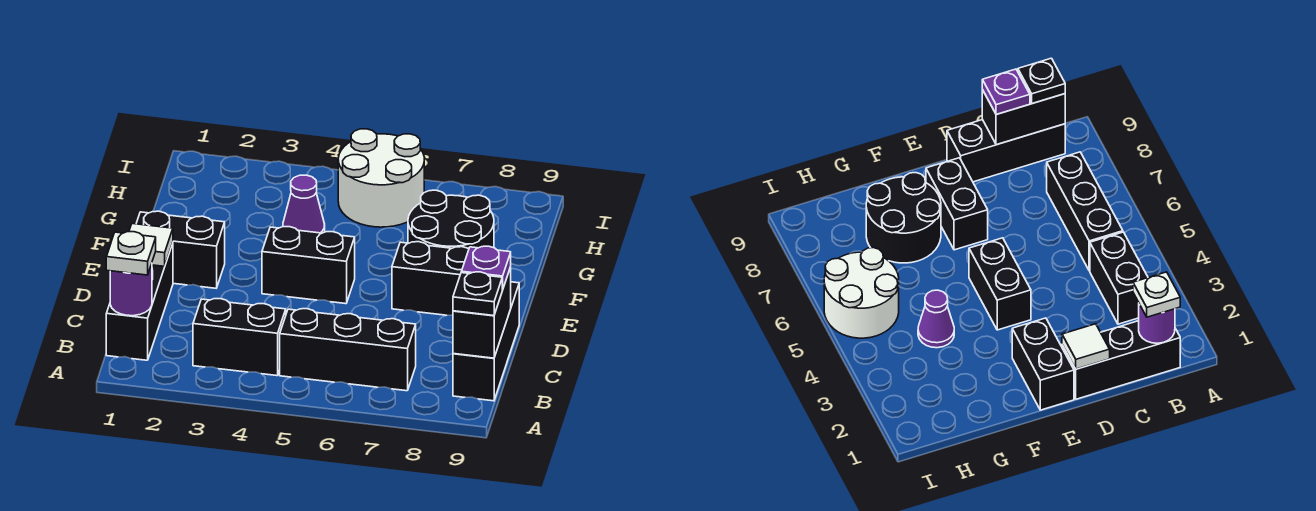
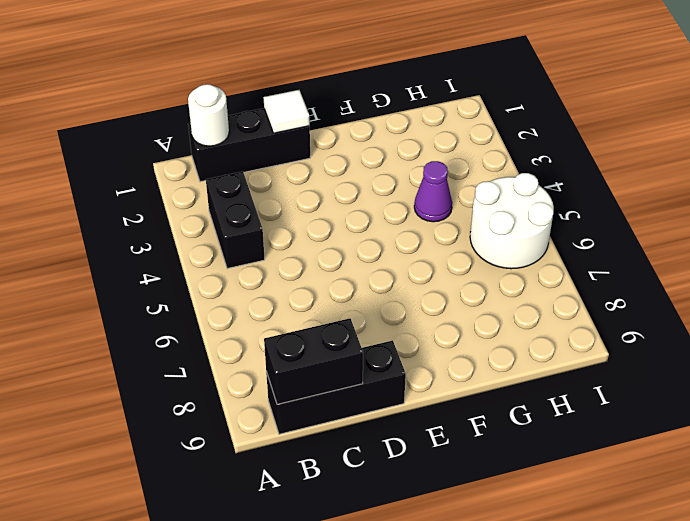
white 1x1 round brick [188,84,229,146] -> purple 1x1 round brick [110,264,152,316]
none -> black 1x3 brick [280,309,416,391]
none -> black 1x2 brick [136,211,225,288]
none -> black 1x2 brick [262,227,355,304]

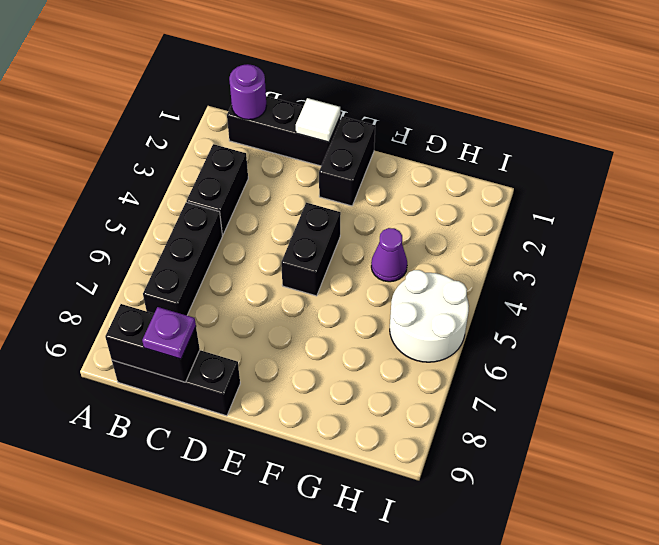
none -> black 1x2 brick [392,242,469,315]
none -> black 2x2 round brick [408,190,494,248]
none -> white 1x1 plate [106,232,156,275]

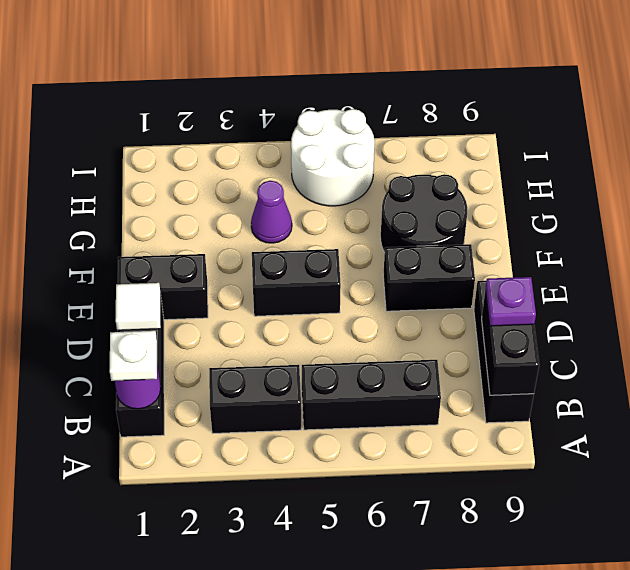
none -> black 1x1 plate [453,272,502,316]

